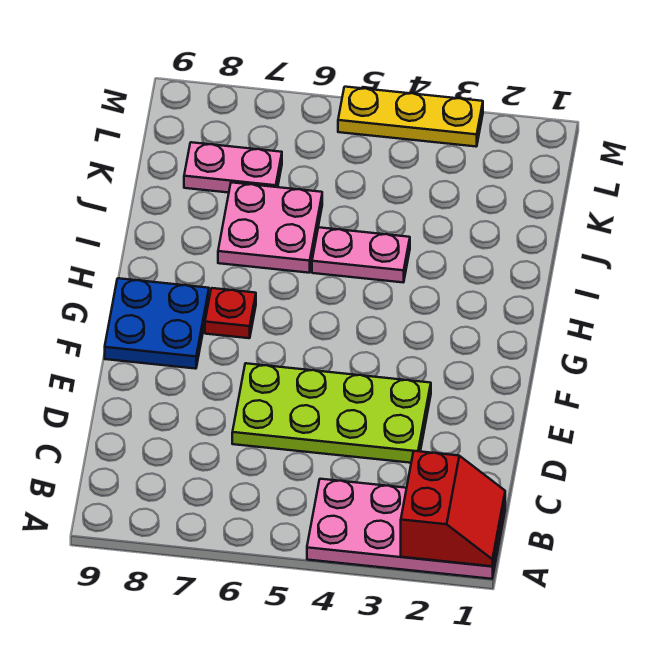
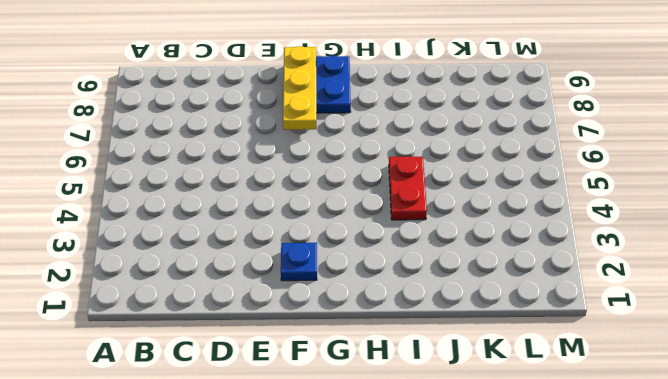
blue 1x1 plate [281,243,317,281] -> none
yellow 1x3 plate [283,46,316,130] -> yellow 1x3 plate moved to [338,87,483,147]
red 1x2 plate [389,157,427,220] -> pink 1x2 plate [312,227,410,282]
none -> pink 2x4 plate [307,479,505,579]
none -> lime 2x4 plate [232,363,431,463]

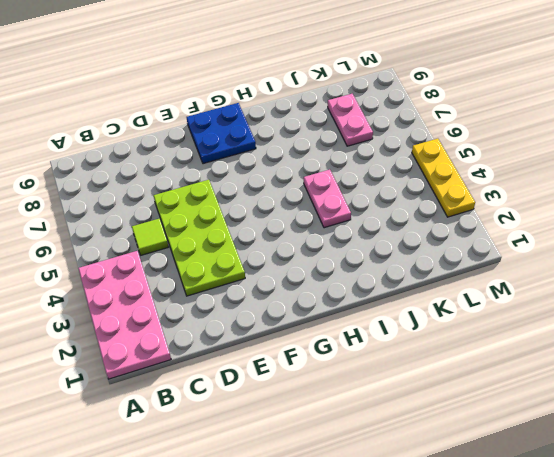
lime 1x1 tile [132,219,168,255] -> none
none -> red 1x1 plate [205,288,256,338]
none -> pink 2x2 plate [218,182,322,273]

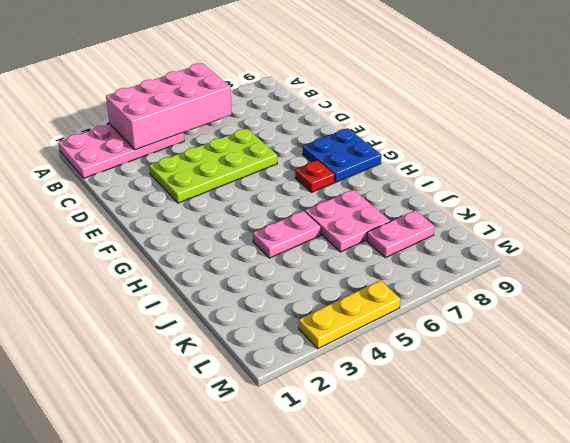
pink 2x4 brick [106,63,232,150] -> none
none -> red 2x2 slope [401,451,505,566]

